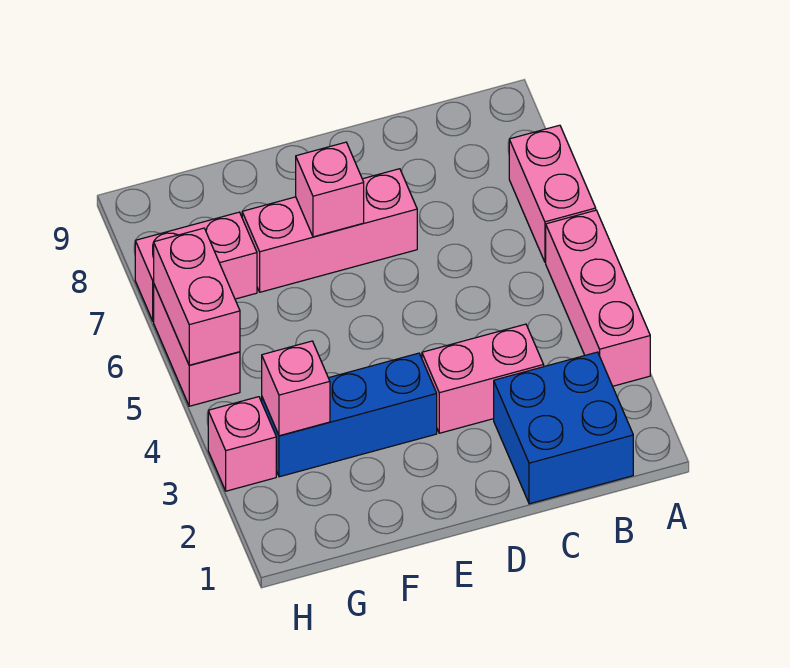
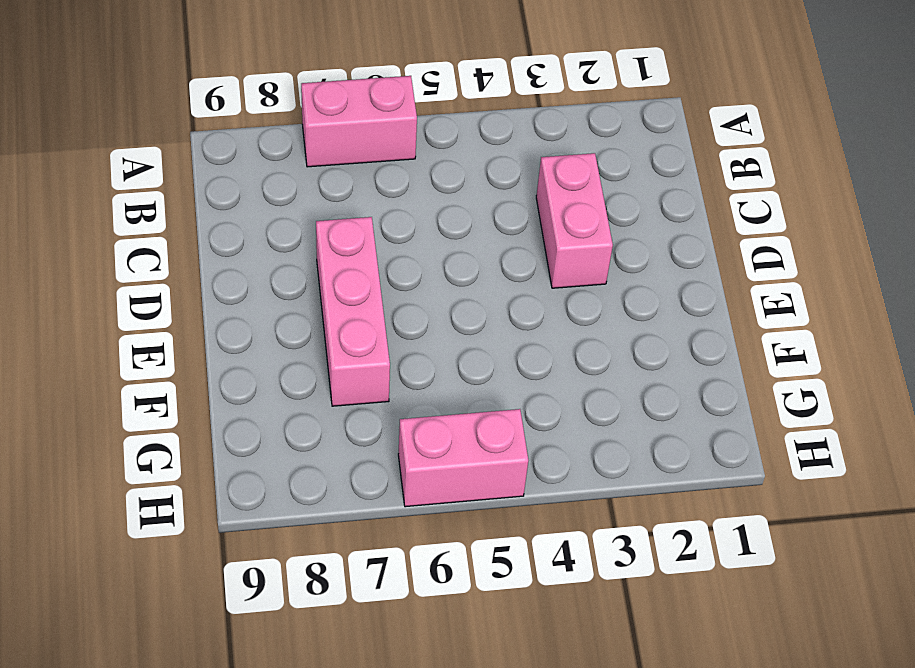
none -> pink 1x3 brick [546,210,650,386]
none -> blue 2x2 brick [494,352,633,504]
none -> blue 1x3 brick [262,353,437,477]

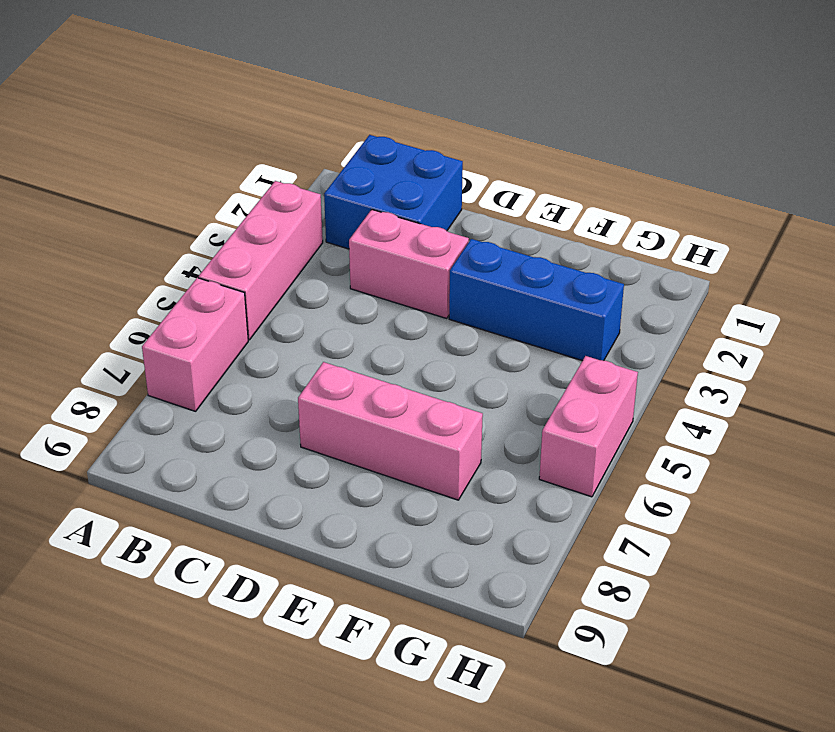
none -> pink 1x2 brick [135,212,257,321]
none -> pink 1x1 brick [208,397,276,491]
none -> pink 1x1 brick [296,142,364,237]

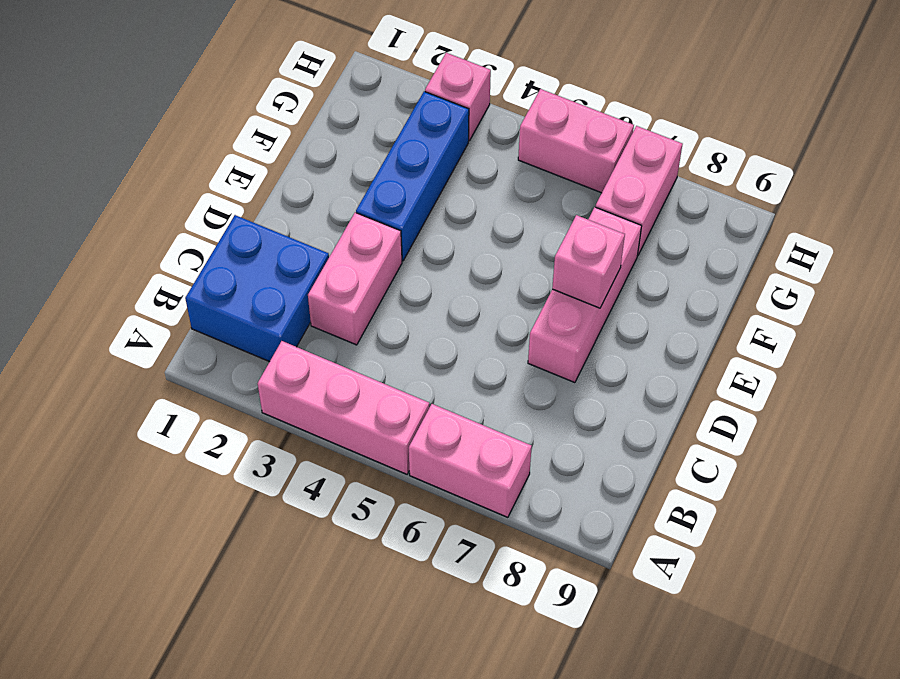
none -> pink 1x1 brick [262,341,330,436]
none -> pink 1x2 brick [154,228,240,365]

